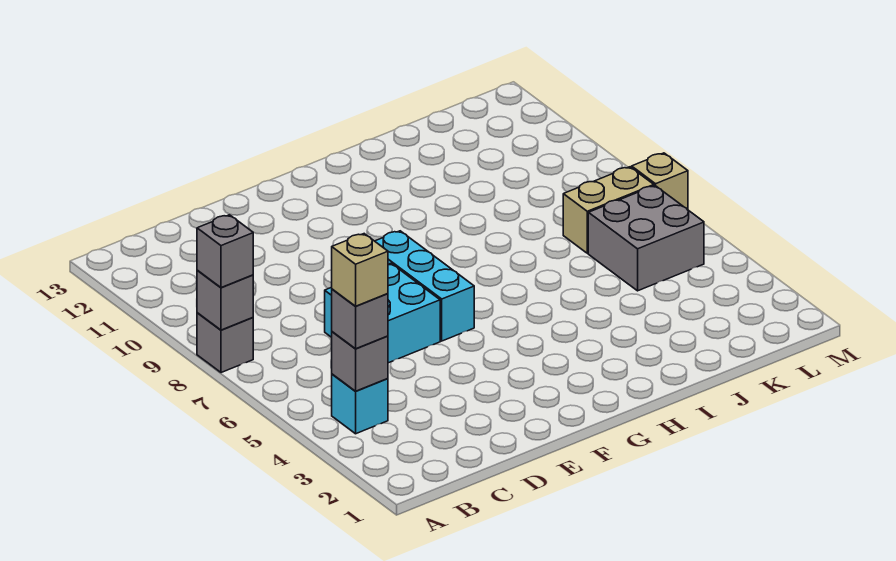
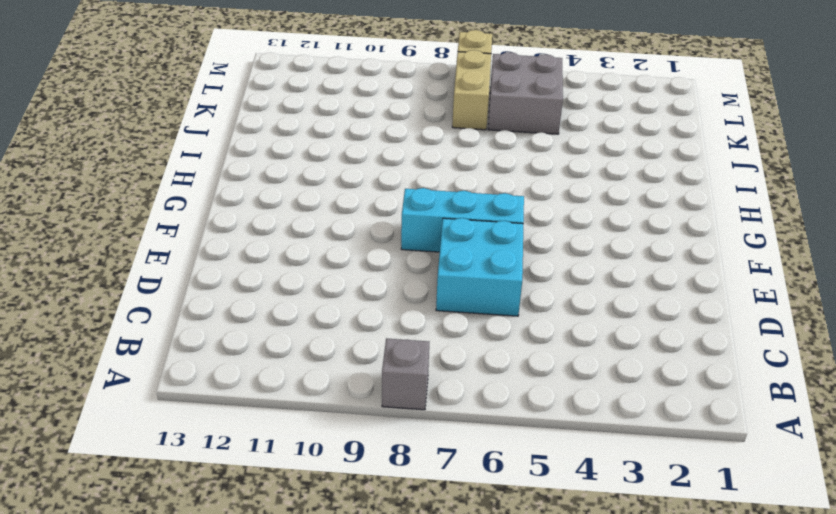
none -> cyan 1x1 brick [332,374,388,434]
none -> grey 1x1 brick [197,270,253,330]
none -> grey 1x1 brick [332,332,388,391]

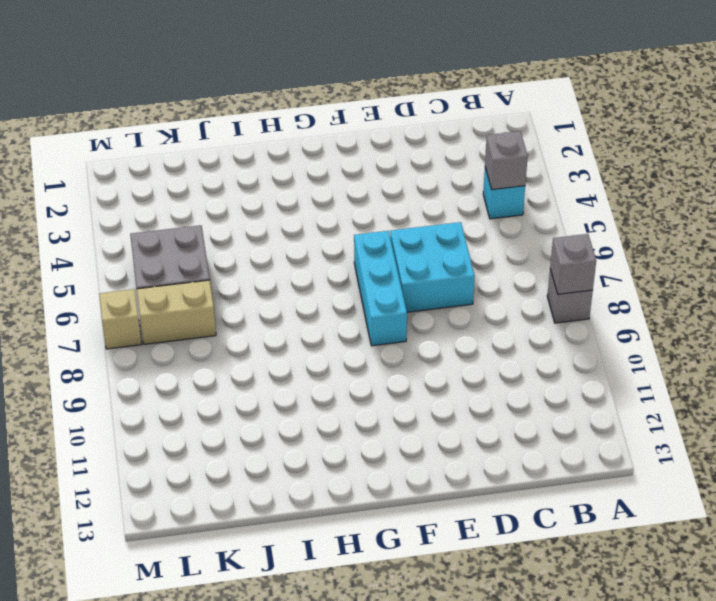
none -> grey 1x1 brick [197,215,253,288]
none -> grey 1x1 brick [332,289,388,349]
none -> tan 1x1 brick [332,234,388,306]

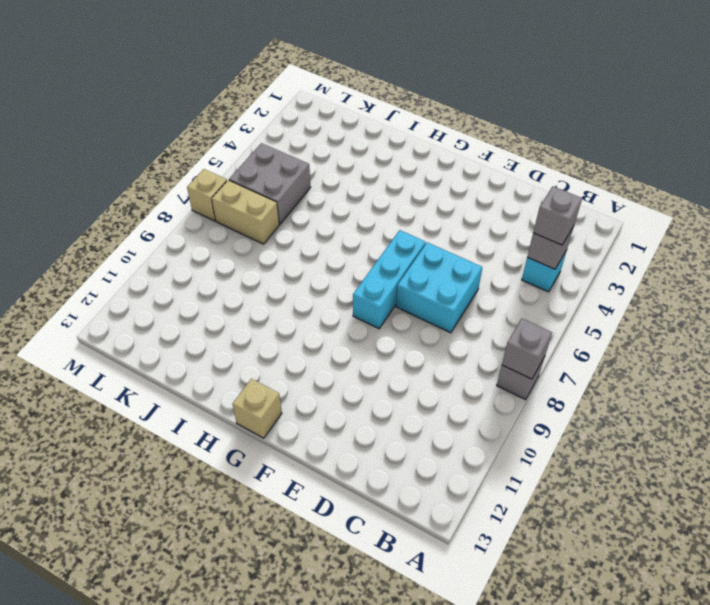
tan 1x1 brick [233,379,282,438] -> tan 1x1 brick moved to [332,234,388,306]
none -> grey 1x1 brick [197,215,253,288]

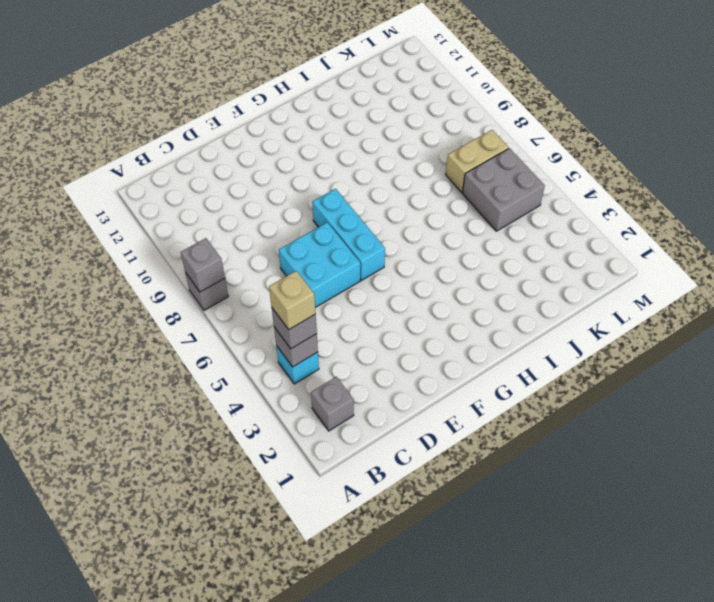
grey 1x1 brick [311,377,354,431] -> grey 1x1 brick moved to [197,215,253,288]
none -> tan 1x1 brick [632,153,688,210]

